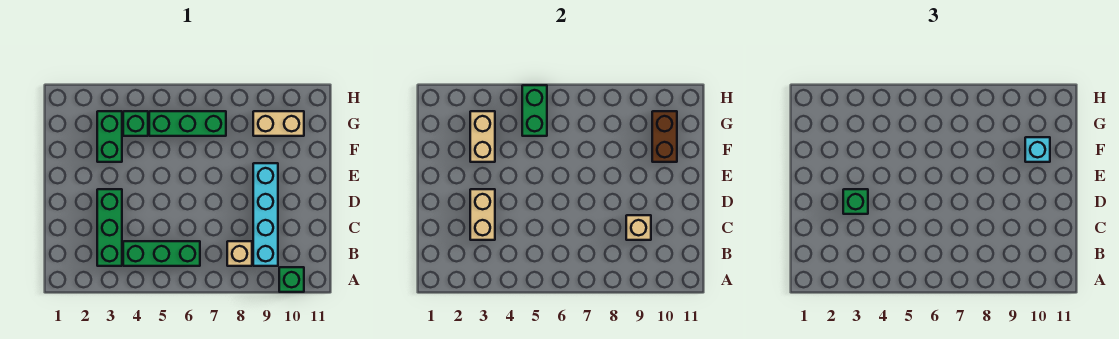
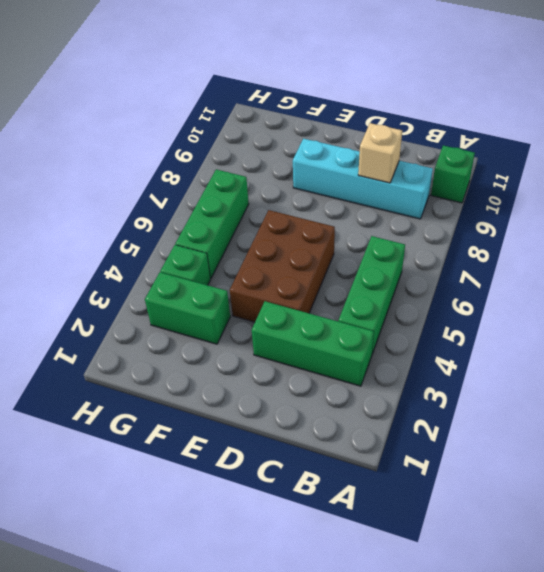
brown 2x3 brick [230,210,335,322] -> none
none -> tan 1x1 brick [227,241,252,266]
none -> tan 1x2 brick [253,111,304,136]
none -> tan 1x2 brick [470,189,495,240]

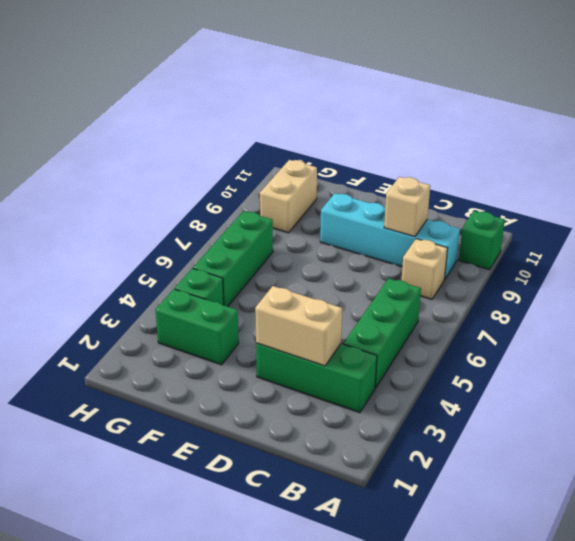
none -> tan 1x2 brick [470,111,495,162]
none -> brown 1x2 brick [652,111,677,162]
none -> green 1x2 brick [522,85,547,136]

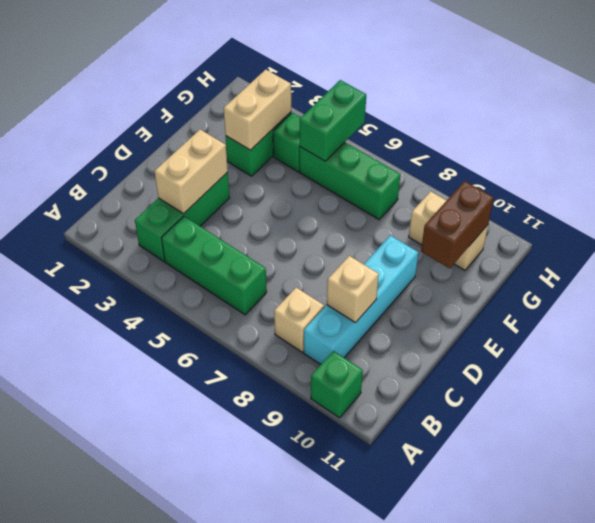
none -> green 1x1 brick [843,189,868,214]
none -> cyan 1x1 brick [1025,137,1050,162]

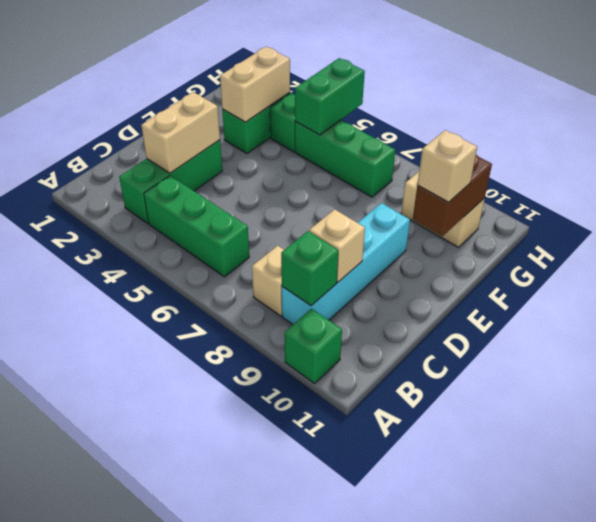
green 1x1 brick [281,231,338,306] -> green 1x1 brick moved to [843,189,868,214]
tan 1x1 brick [417,130,477,202] -> cyan 1x1 brick [1025,137,1050,162]

